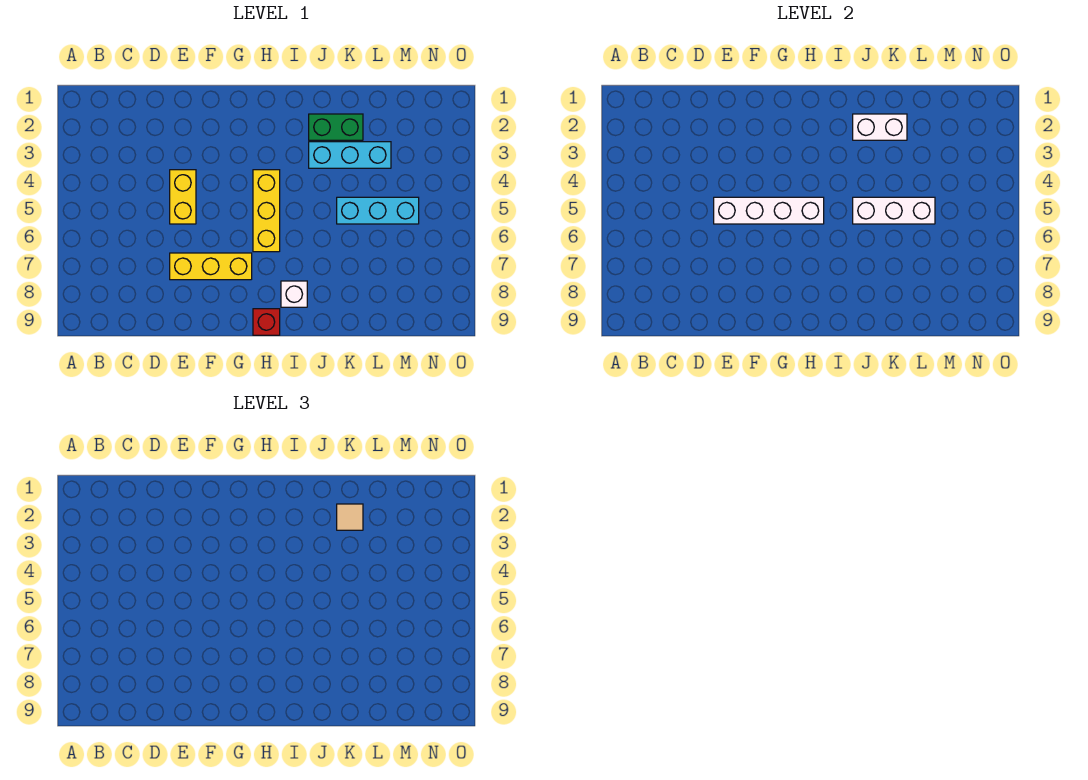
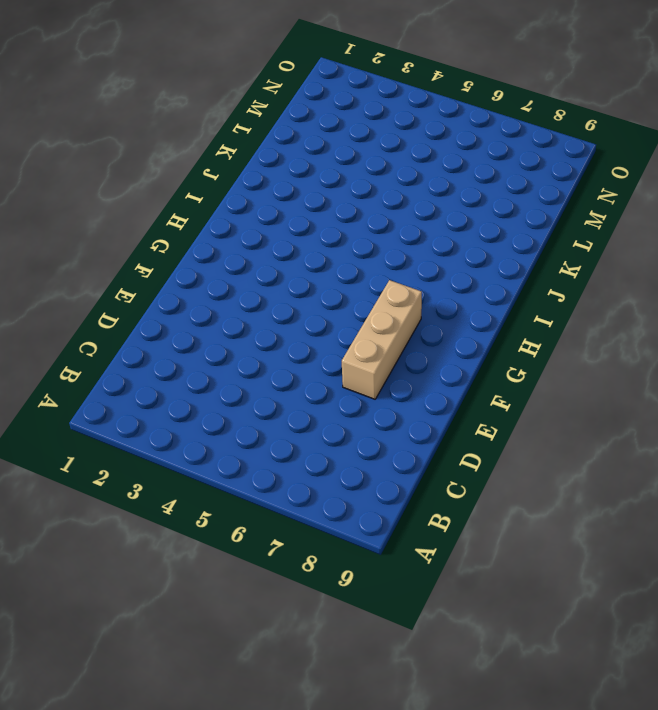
tan 1x3 brick [342,280,422,399] -> yellow 1x3 brick [170,253,252,280]
none -> yellow 1x2 brick [170,170,196,224]
none -> yellow 1x3 brick [253,170,280,252]
none -> red 1x1 brick [253,309,280,335]

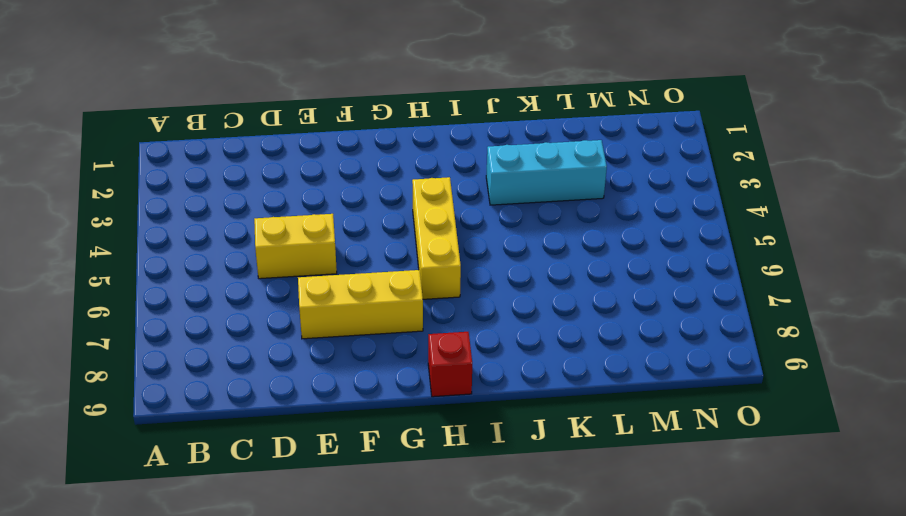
yellow 1x2 brick [254,214,337,279] -> yellow 1x2 brick turned to [170,170,196,224]
none -> white 1x1 brick [281,281,307,307]
none -> green 1x2 brick [309,114,363,140]
none -> cyan 1x3 brick [337,197,419,224]

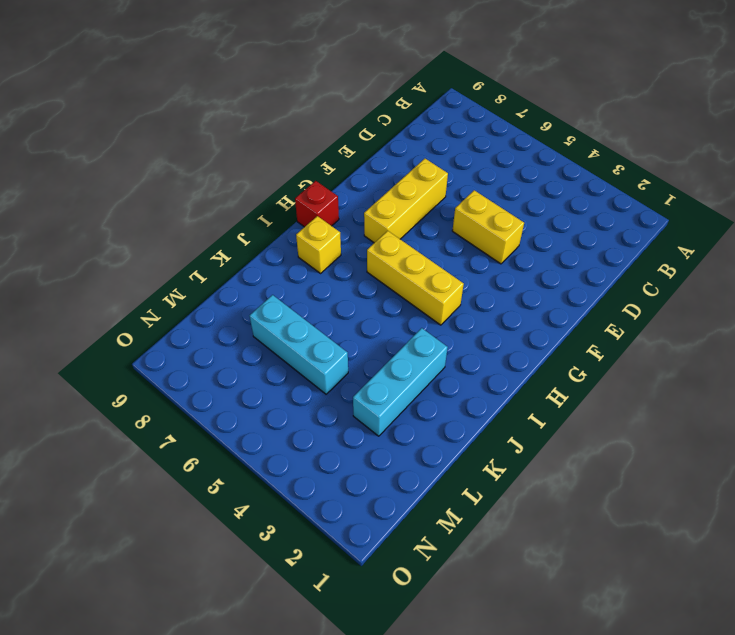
yellow 1x1 brick [296,216,341,273] -> white 1x1 brick [281,281,307,307]
cyan 1x3 brick [250,295,348,394] -> cyan 1x3 brick turned to [337,197,419,224]
none -> green 1x2 brick [309,114,363,140]
none -> white 1x4 brick [714,197,824,224]
none -> white 1x2 brick [853,114,907,140]

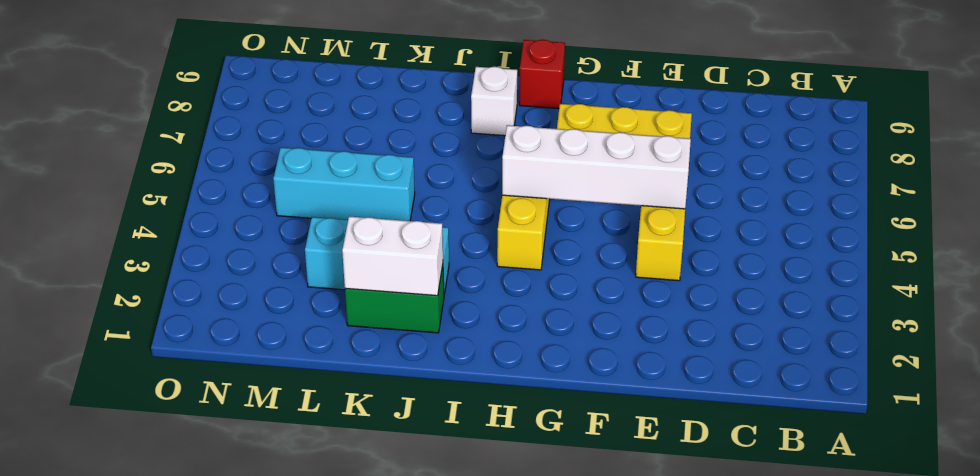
none -> white 1x3 brick [853,197,935,224]
none -> tan 1x1 tile [337,504,363,530]

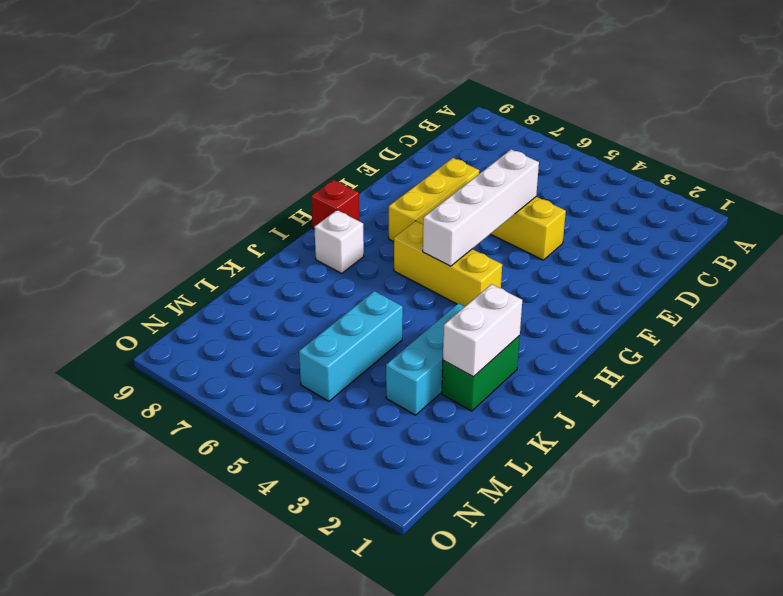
none -> white 1x3 brick [853,197,935,224]
none -> tan 1x1 tile [337,504,363,530]

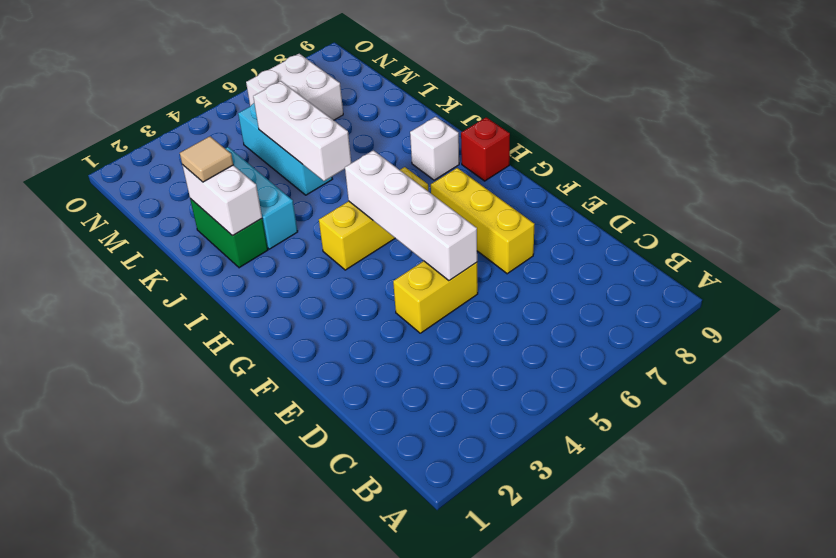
white 2x2 brick [246,54,343,120] -> none

